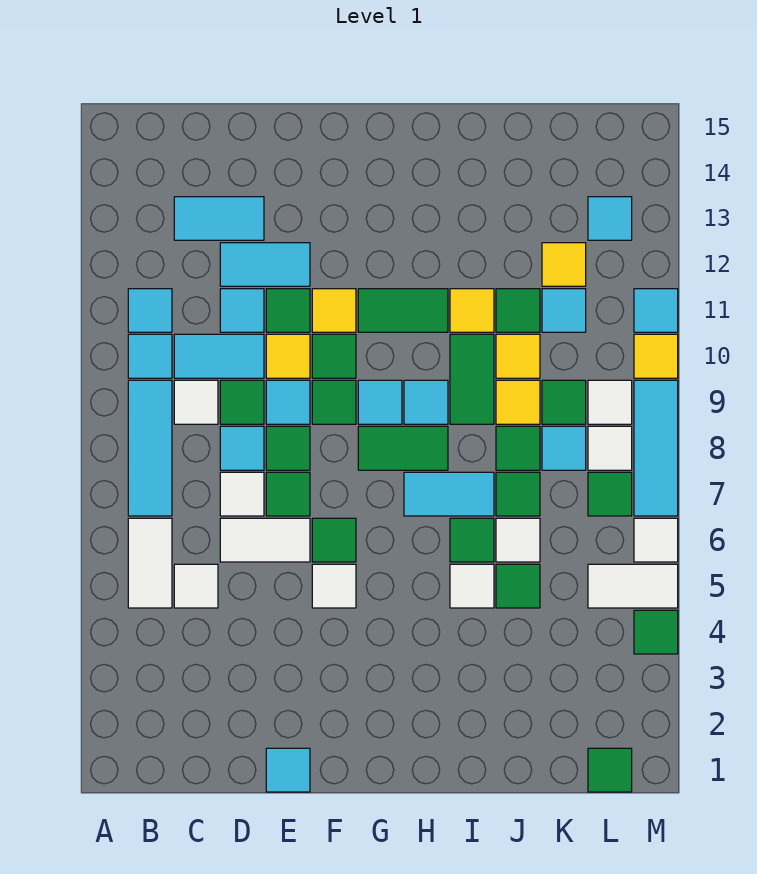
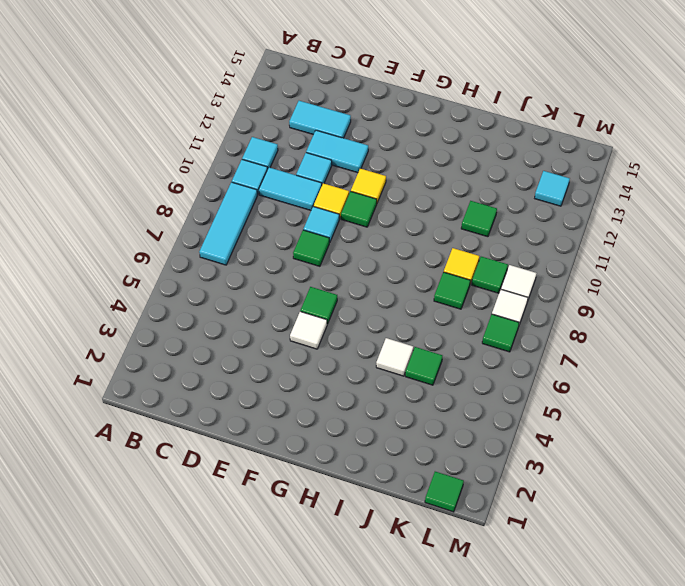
none -> white 1x2 tile [128,518,172,608]
none -> white 1x1 tile [174,564,218,608]
none -> white 1x1 tile [174,380,218,424]
none -> white 1x2 tile [220,518,310,562]

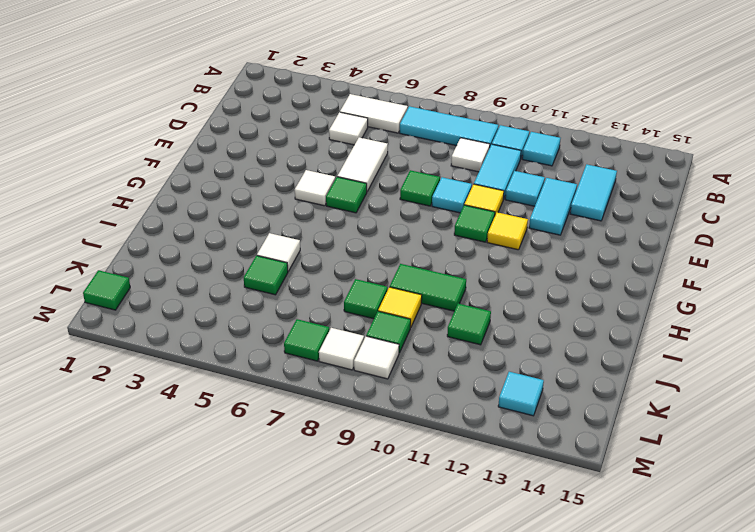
none -> white 1x1 tile [220,472,264,516]
none -> cyan 1x1 tile [220,426,264,470]
none -> green 1x1 tile [220,380,264,424]
none -> cyan 1x1 tile [266,748,310,792]

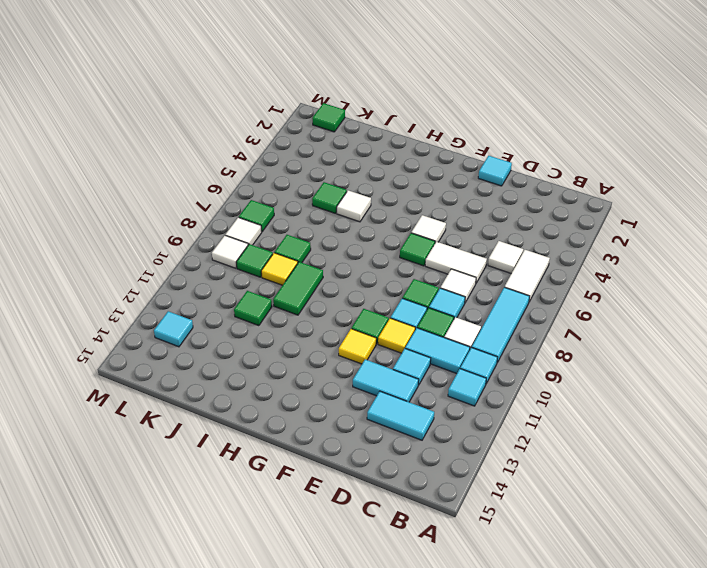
none -> green 1x1 tile [266,472,310,516]
none -> green 1x1 tile [266,289,310,332]
none -> green 1x1 tile [312,380,356,424]
none -> green 1x2 tile [358,426,448,470]

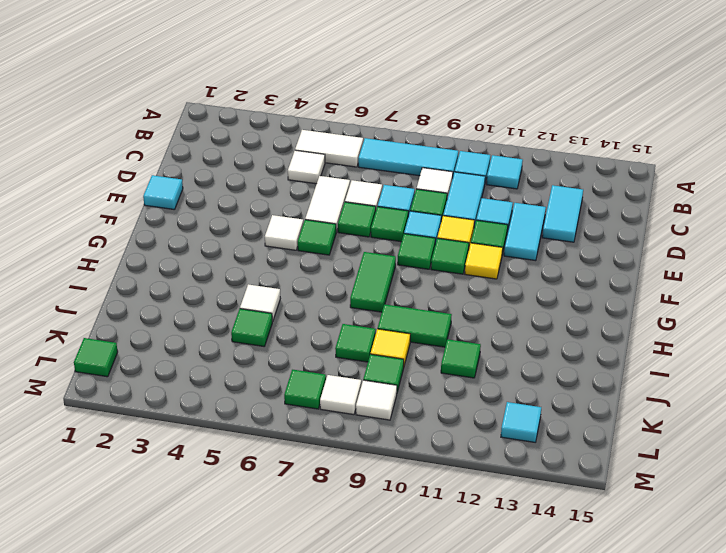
none -> cyan 1x1 tile [358,380,402,424]
none -> green 1x2 tile [358,289,448,332]
none -> cyan 1x2 tile [404,472,494,516]
none -> cyan 1x1 tile [404,380,448,424]

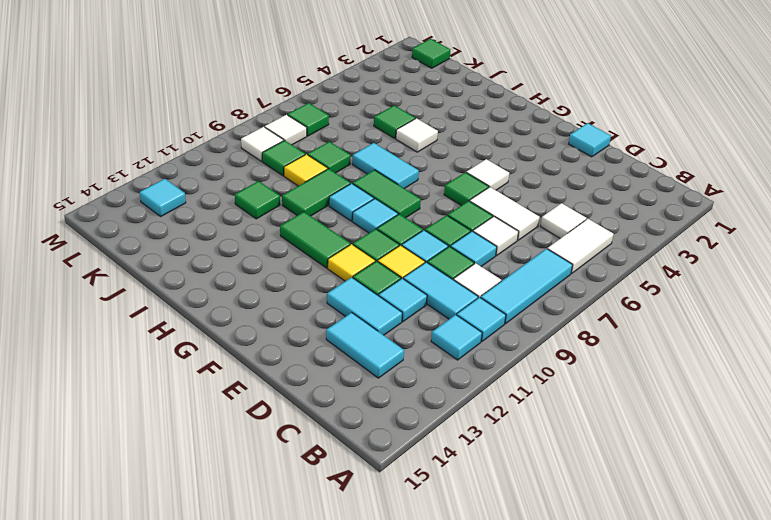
none -> green 1x1 tile [450,518,494,562]
none -> yellow 1x1 tile [450,289,494,332]
none -> white 1x1 tile [496,518,540,562]
none -> green 1x1 tile [496,472,540,516]

